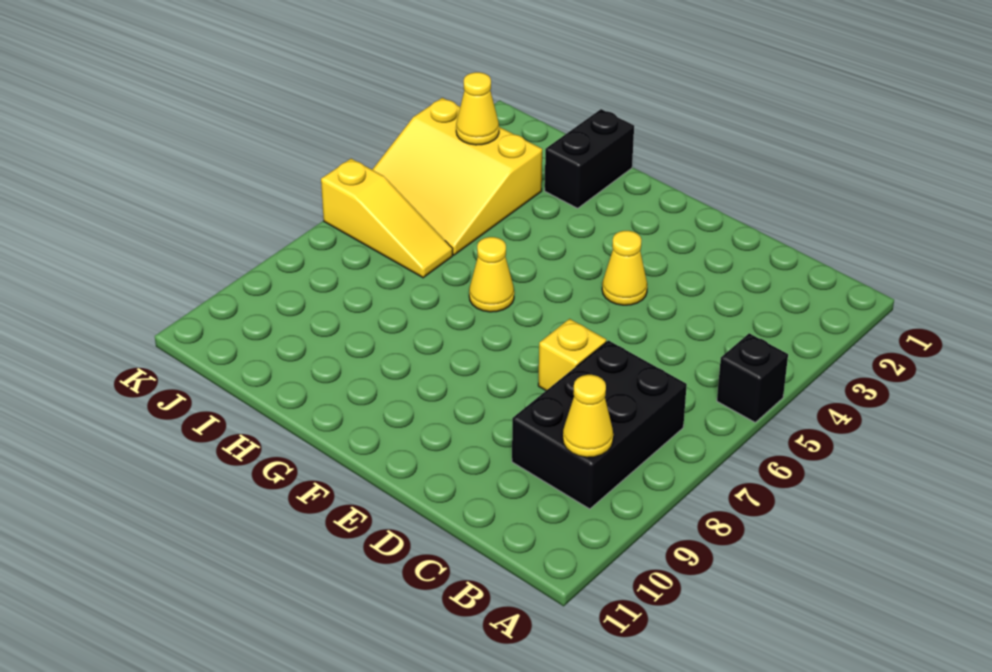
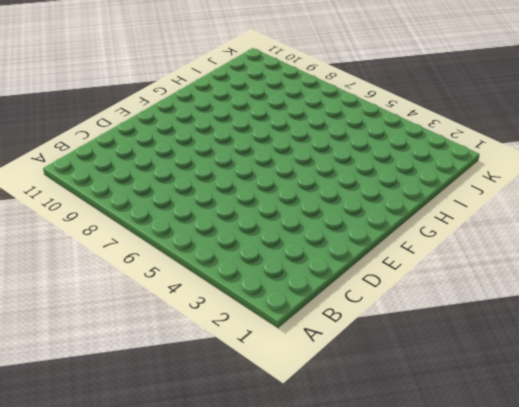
none -> black 1x1 brick [717,333,788,422]
none -> black 2x3 brick [512,340,687,509]

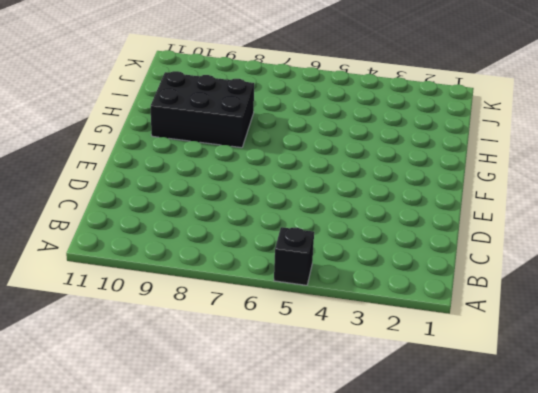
black 2x3 brick [151,71,254,148] -> black 2x3 brick moved to [512,340,687,509]
none -> yellow 1x1 brick [538,319,606,390]
none -> yellow 1x1 cone [602,231,647,305]

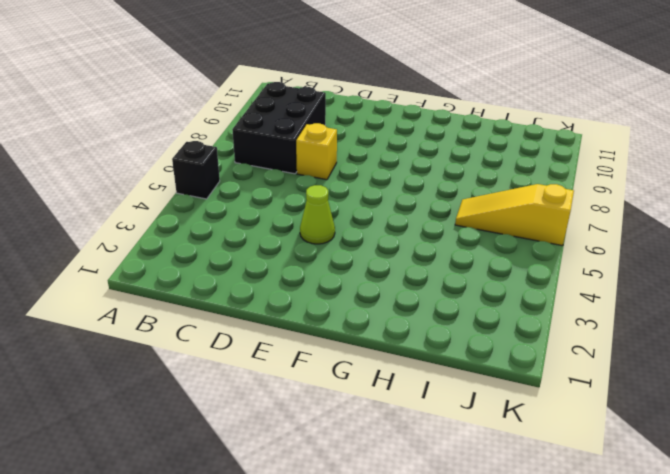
lime 1x1 cone [300,185,335,244] -> yellow 1x1 cone [602,231,647,305]
none -> yellow 1x1 cone [469,237,514,312]
none -> black 1x2 brick [545,109,634,208]

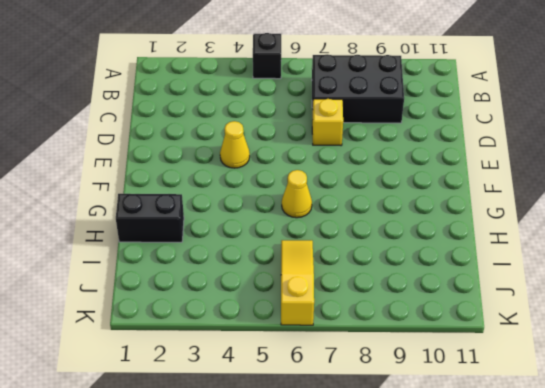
none -> yellow 3x3 slope [372,98,542,255]
none -> yellow 1x1 cone [563,375,613,457]

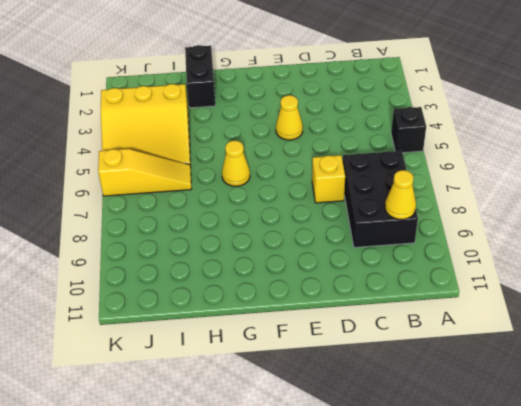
none -> yellow 1x1 cone [456,72,499,145]

